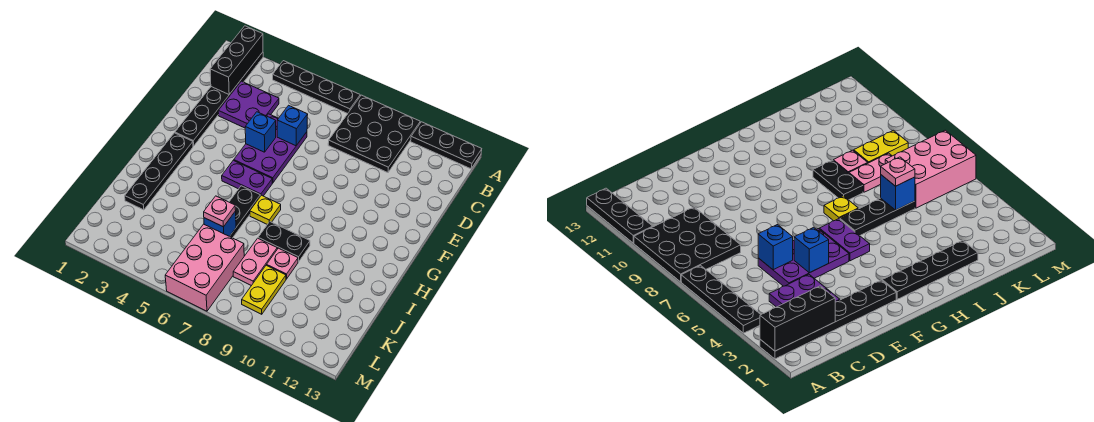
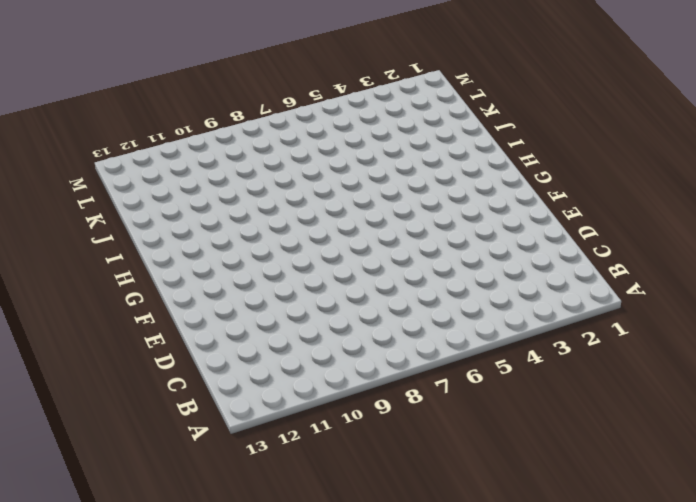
none -> black 1x6 plate [175,52,263,146]
none -> black 1x4 plate [273,61,360,114]
none -> black 3x3 plate [328,95,420,173]

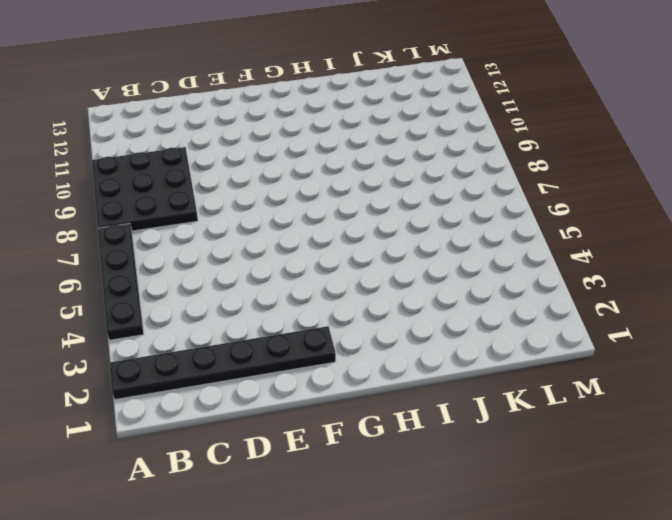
none -> black 1x3 plate [411,122,482,169]
none -> purple 2x2 plate [218,81,279,128]
none -> purple 2x3 plate [234,114,307,183]

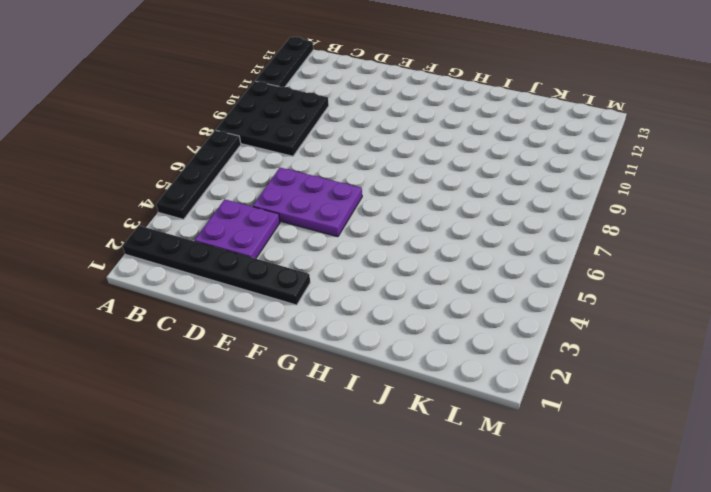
none -> black 1x4 plate [125,133,193,210]
none -> purple 1x2 plate [222,160,272,196]
none -> black 1x3 plate [229,186,260,238]

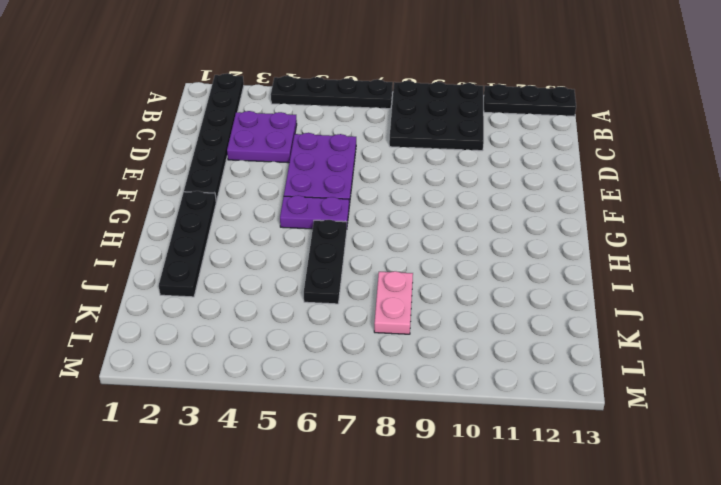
none -> yellow 1x1 plate [250,195,281,224]
none -> black 1x2 plate [258,222,310,262]
none -> pink 1x1 plate [267,248,298,279]

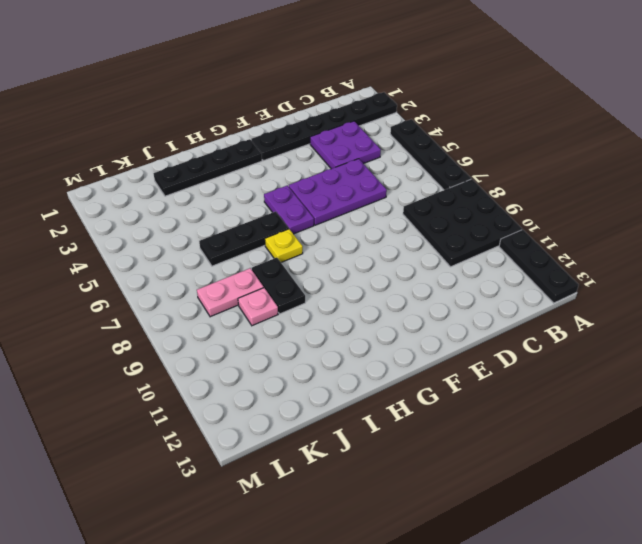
none -> pink 2x3 brick [165,224,244,311]
none -> yellow 1x2 plate [242,265,286,314]
none -> black 1x3 brick [210,26,263,94]

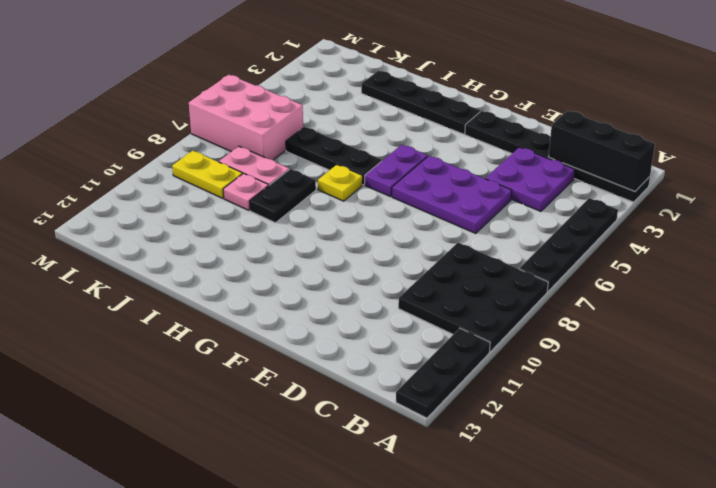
none -> blue 1x1 brick [277,105,308,146]
none -> blue 1x1 brick [245,112,276,152]
none -> blue 1x1 brick [204,211,236,236]

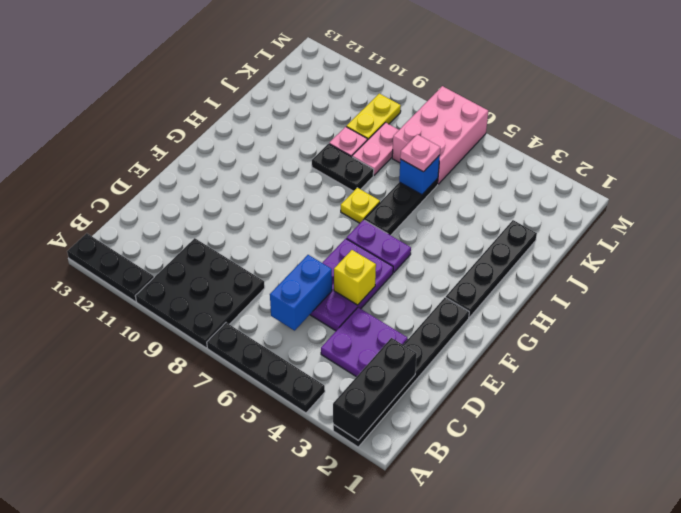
blue 1x2 brick [270,255,332,331] -> blue 1x1 brick [277,105,308,146]
yellow 1x1 brick [334,250,376,305] -> blue 1x1 brick [245,112,276,152]

